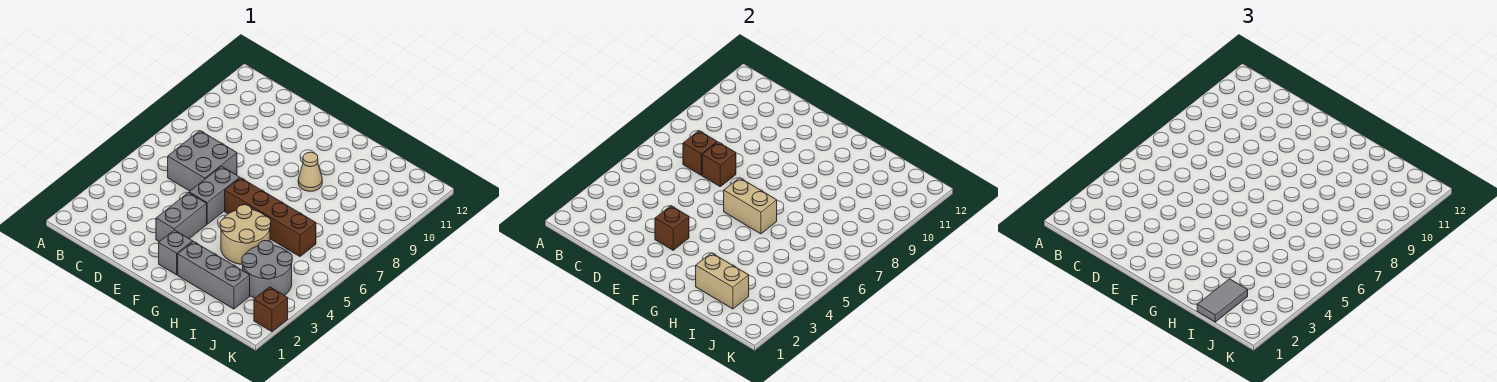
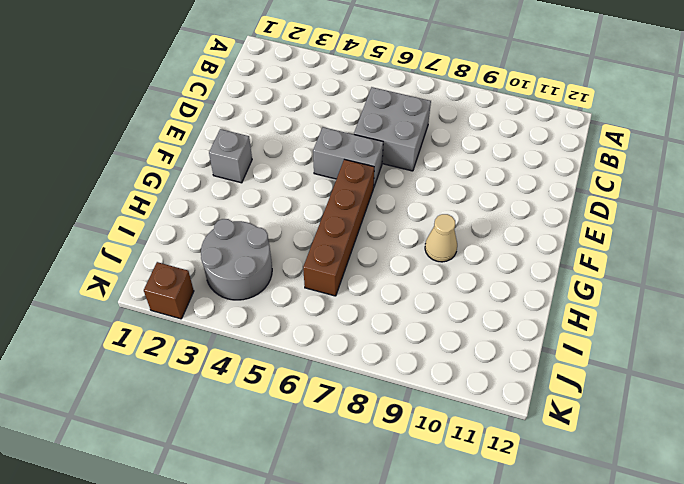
none -> grey 1x2 brick [156,193,207,242]
none -> grey 1x3 brick [178,242,250,309]
none -> tan 2x2 round brick [220,205,271,264]

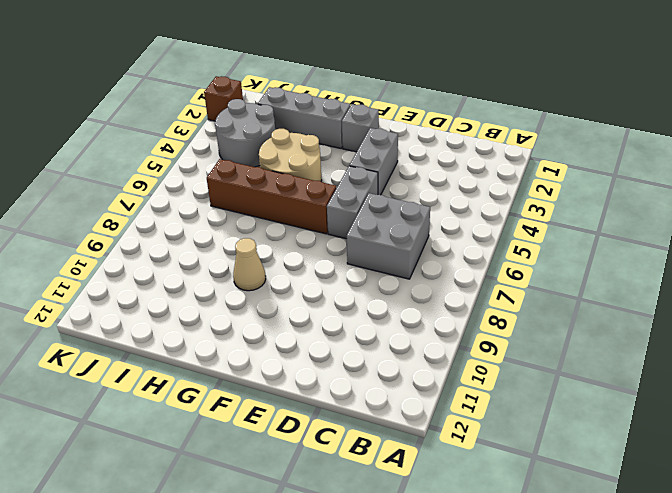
none -> brown 1x1 brick [683,131,717,175]
none -> brown 1x1 brick [702,142,736,187]
none -> brown 1x1 brick [655,206,689,250]

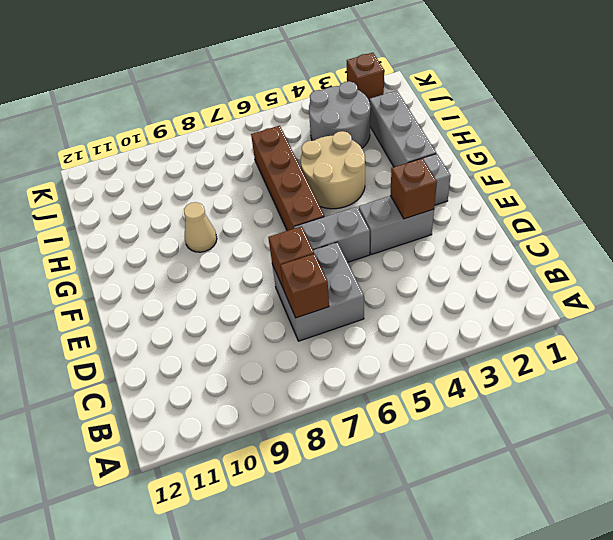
none -> tan 1x2 brick [724,178,777,234]
none -> tan 1x2 brick [696,253,749,309]
none -> grey 1x2 tile [1197,279,1248,322]

